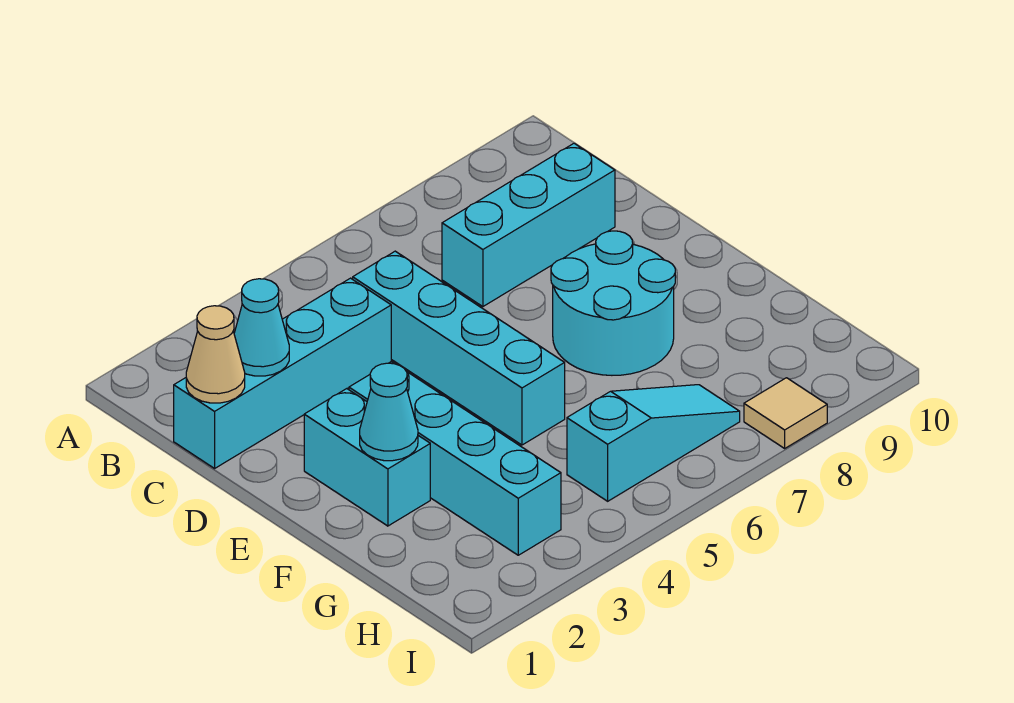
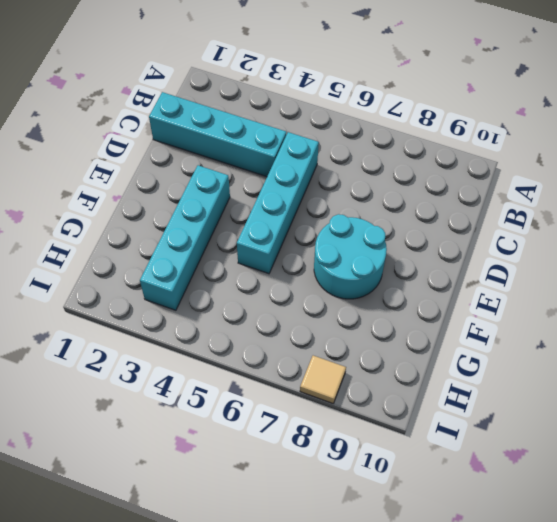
none -> cyan 1x3 brick [442,143,615,307]
none -> cyan 1x2 brick [304,389,430,526]

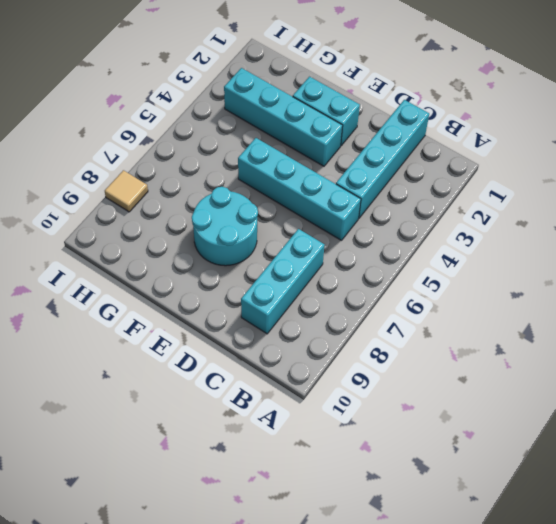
none -> cyan 1x3 slope [567,385,740,501]
none -> tan 1x1 cone [186,306,245,403]

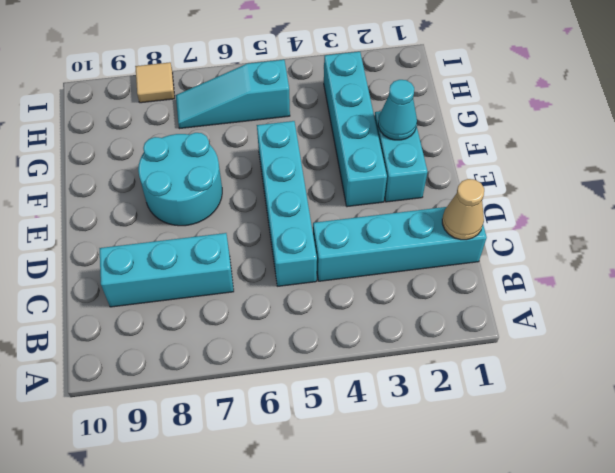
none -> cyan 1x1 cone [234,279,289,376]

